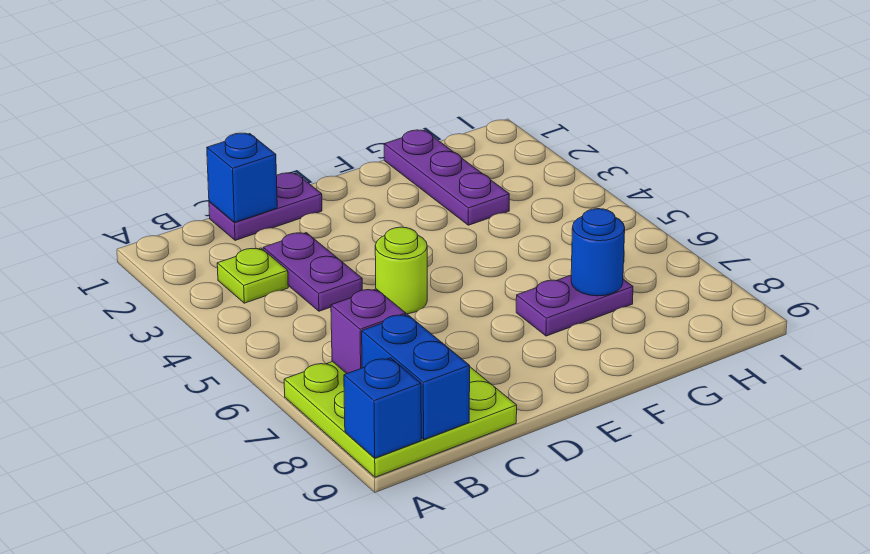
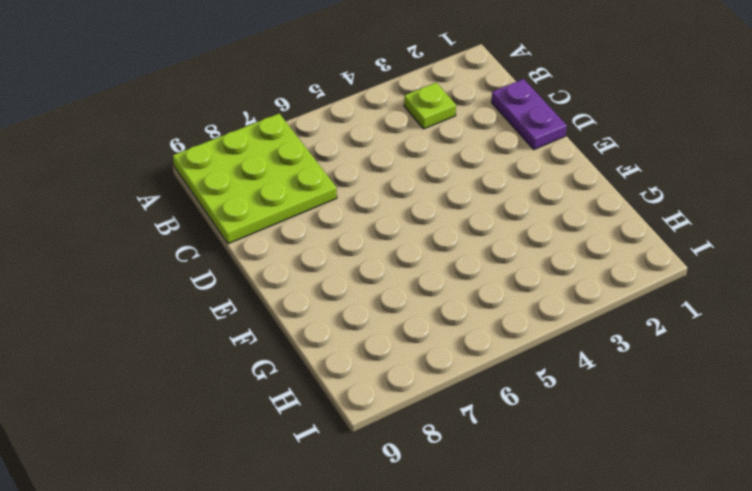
none -> purple 1x2 plate [263,233,362,311]
none -> lime 1x1 round brick [375,227,427,314]
none -> purple 1x2 plate [516,275,633,336]

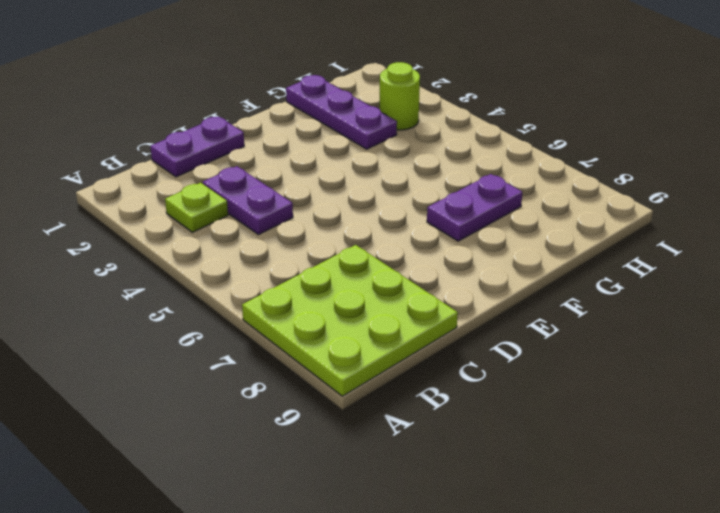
lime 1x1 round brick [380,62,420,130] -> lime 1x1 round brick moved to [375,227,427,314]
none -> blue 1x1 brick [344,358,421,458]
none -> purple 1x1 brick [331,289,406,374]
none -> blue 1x2 brick [362,314,470,439]

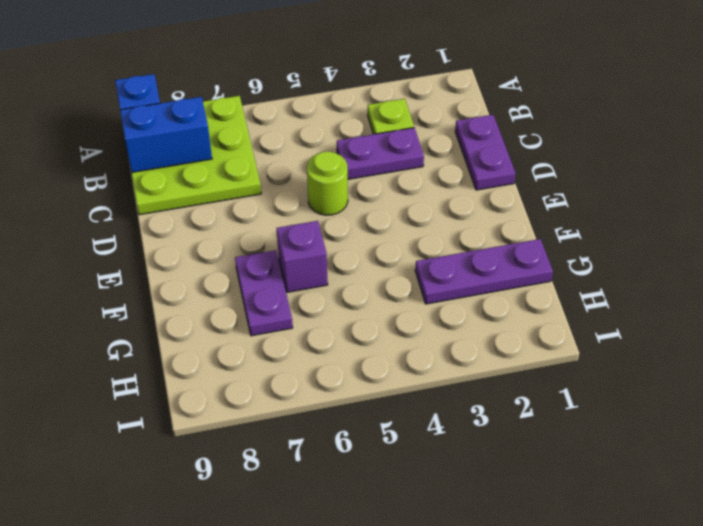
purple 1x1 brick [277,221,328,292] -> purple 1x1 brick moved to [331,289,406,374]
none -> blue 1x1 brick [207,133,277,222]
none -> blue 1x1 round brick [571,209,625,296]

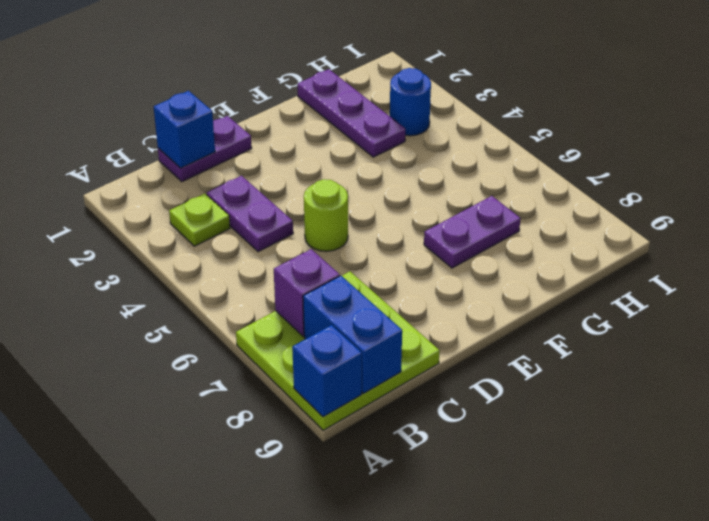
blue 1x1 round brick [390,68,431,136] -> blue 1x1 round brick moved to [571,209,625,296]

